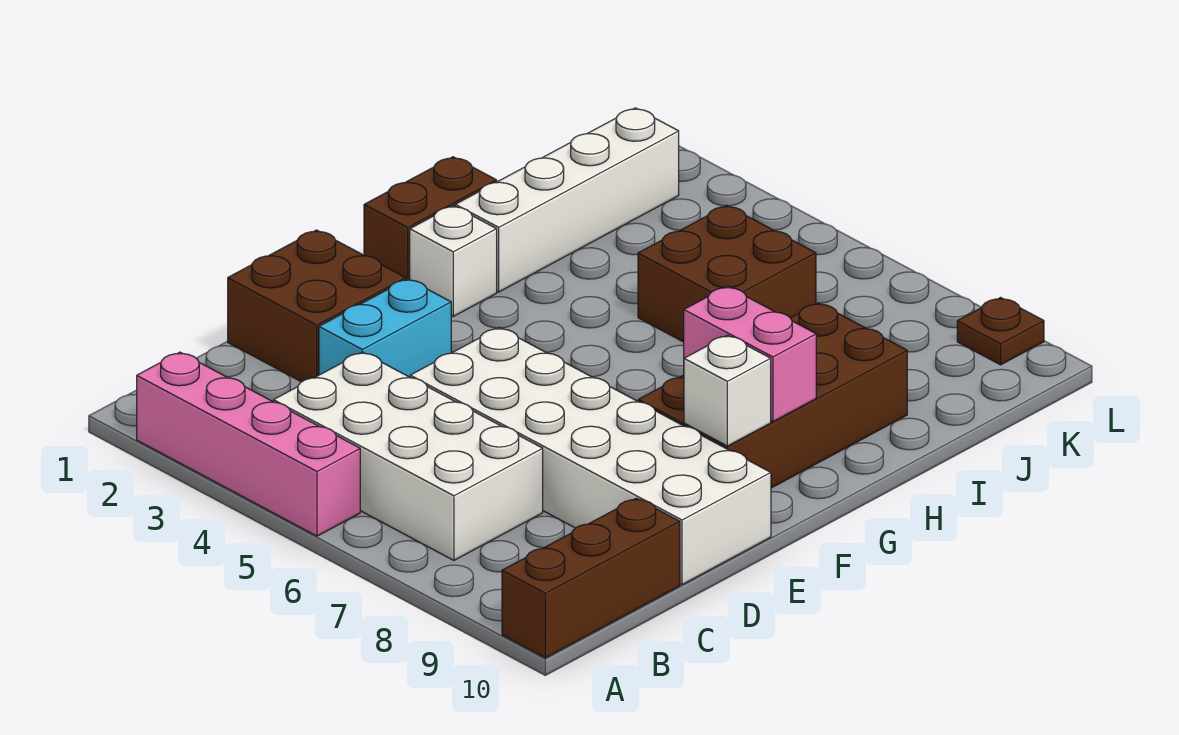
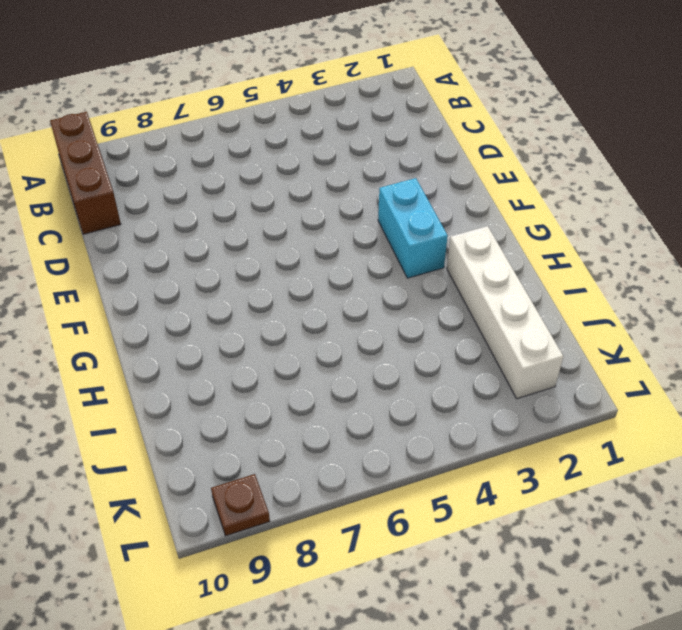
cyan 1x2 brick [378,178,448,278] -> cyan 1x2 brick moved to [319,279,451,377]
none -> pink 1x4 brick [137,352,360,536]
none -> white 2x4 brick [273,352,543,560]
none -> brown 2x2 brick [228,230,406,382]

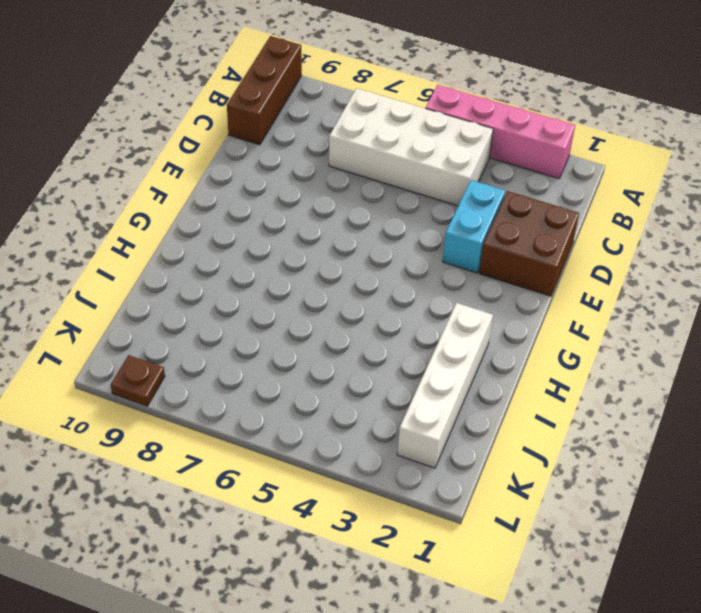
none -> white 2x6 brick [410,328,771,585]
none -> brown 2x4 brick [638,303,907,488]
none -> brown 1x2 brick [364,157,497,279]

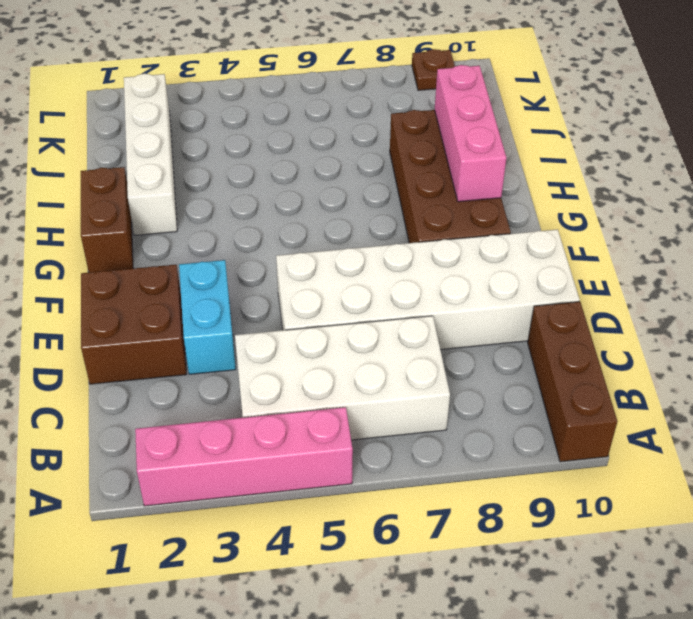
pink 1x3 brick [435,65,507,202] -> pink 1x2 brick [684,286,816,422]
none -> white 1x1 brick [410,206,497,316]
none -> brown 2x2 brick [638,205,816,342]
none -> white 1x1 brick [684,335,771,446]

